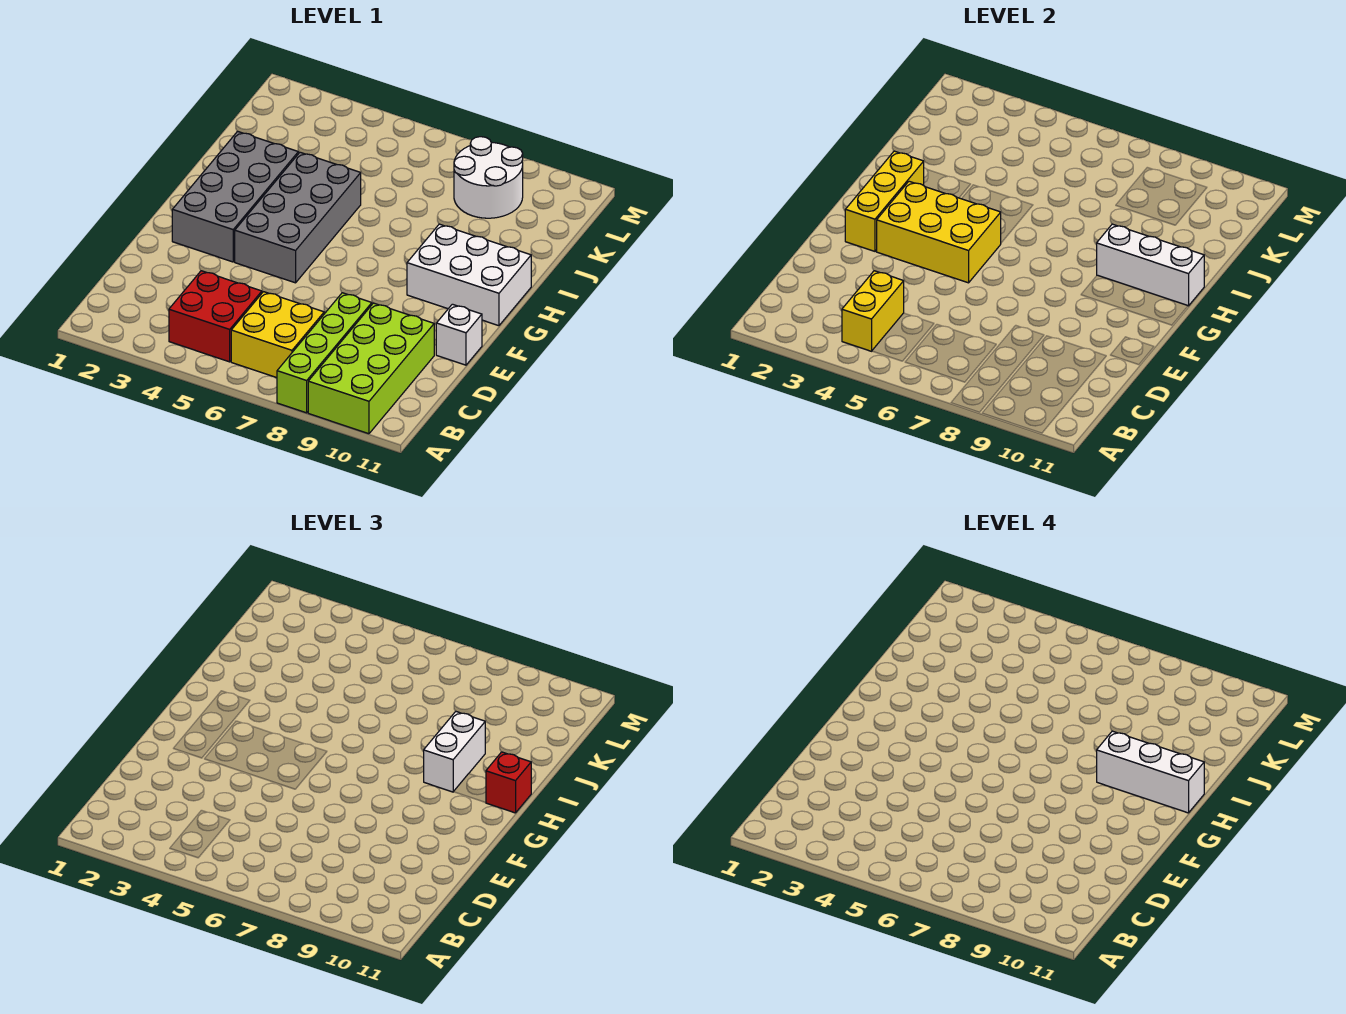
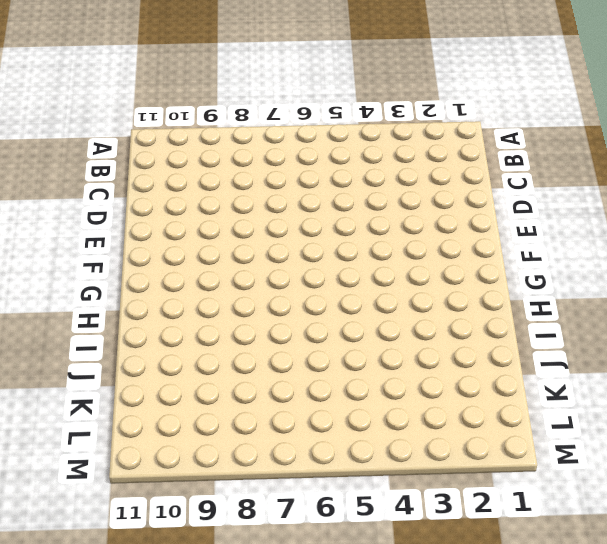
none -> lime 1x4 brick [277,293,372,413]
none -> lime 2x4 brick [308,303,434,434]
none -> red 2x2 brick [169,271,262,362]

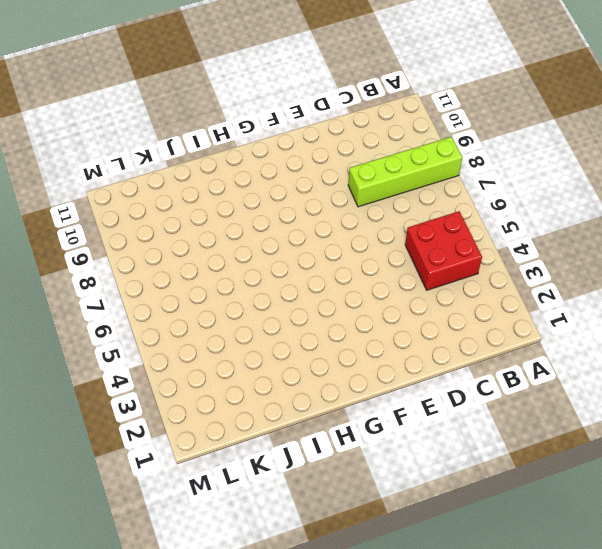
none -> lime 2x4 brick [308,303,434,434]
none -> yellow 2x2 brick [231,292,324,378]
none -> white 1x1 brick [436,304,482,365]

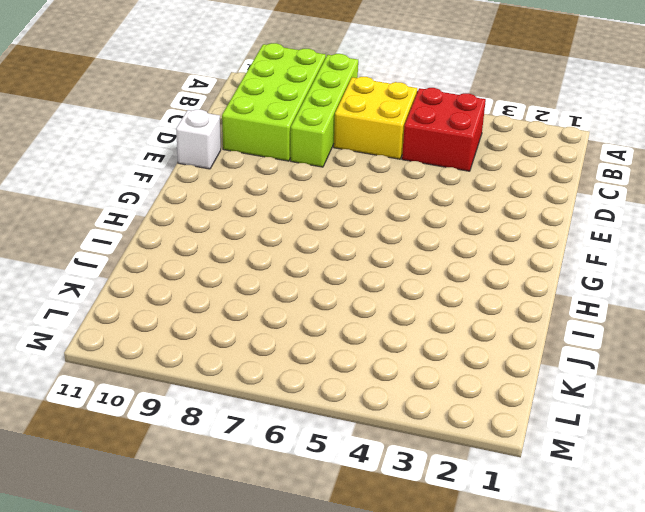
none -> grey 2x4 brick [172,131,298,262]
none -> grey 2x4 brick [235,152,361,283]
none -> white 2x3 brick [407,224,531,326]

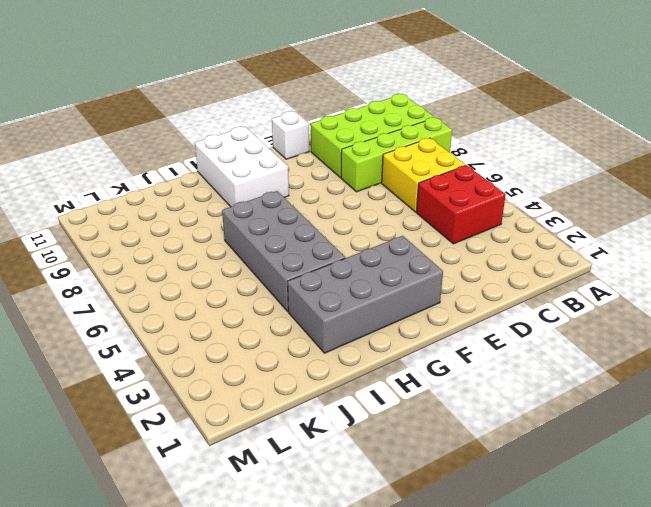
grey 2x4 brick [222,191,345,311] -> grey 2x4 brick turned to [235,152,361,283]
none -> white 2x2 round brick [454,137,523,218]
none -> yellow 1x2 brick [842,271,904,351]
none -> yellow 1x3 brick [845,151,924,251]

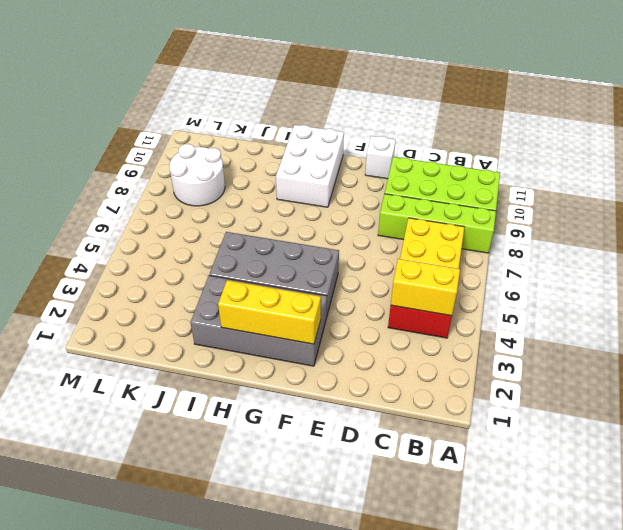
none -> yellow 2x3 brick [876,181,1001,283]
none -> white 1x3 brick [1097,224,1204,306]
none -> white 1x2 brick [424,712,485,792]

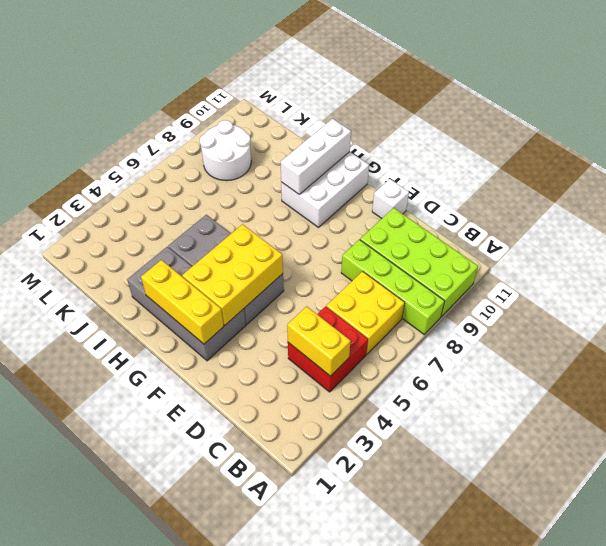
none -> white 1x2 brick [424,712,485,792]
none -> red 1x1 brick [486,752,531,813]
none -> white 1x3 brick [1097,731,1204,813]

